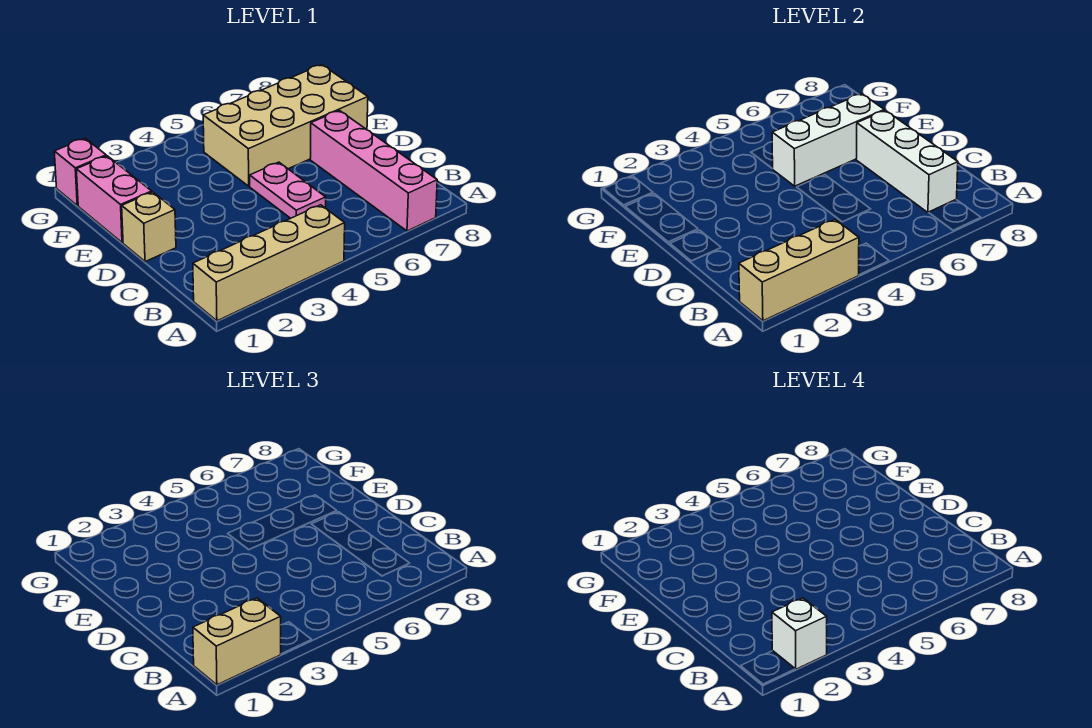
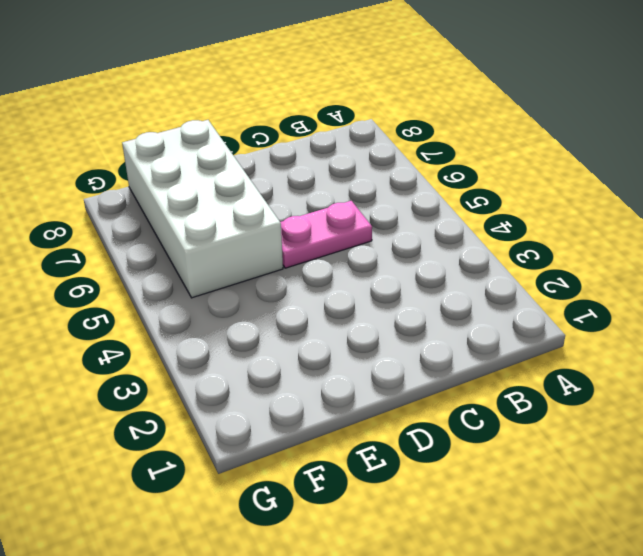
white 2x4 brick [122,120,283,298] -> tan 2x4 brick [203,65,368,186]
none -> tan 1x4 brick [193,205,345,321]
none -> pink 1x4 brick [310,110,437,231]
none -> tan 1x1 brick [122,192,176,262]

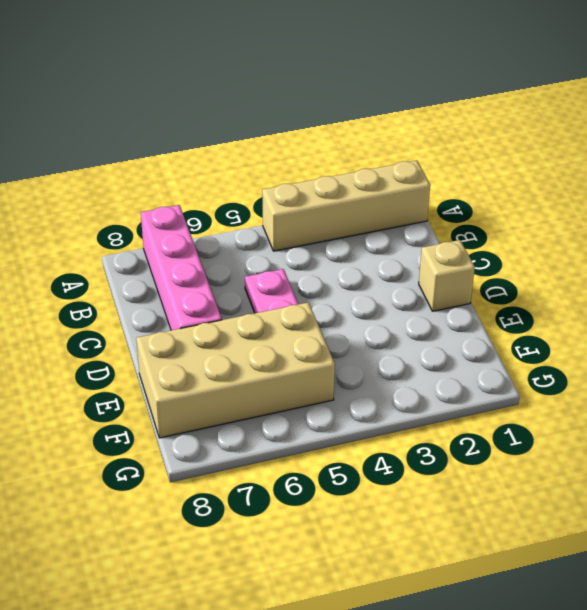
none -> pink 1x2 brick [76,156,152,243]
none -> pink 1x1 brick [54,138,106,206]
none -> tan 1x3 brick [739,219,859,321]

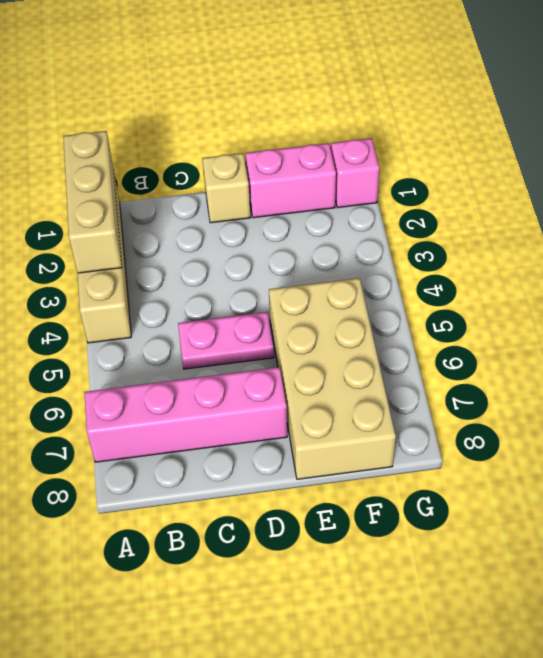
none -> white 1x3 brick [856,110,958,213]
none -> white 1x3 brick [772,94,884,186]
none -> tan 1x2 brick [193,598,281,685]

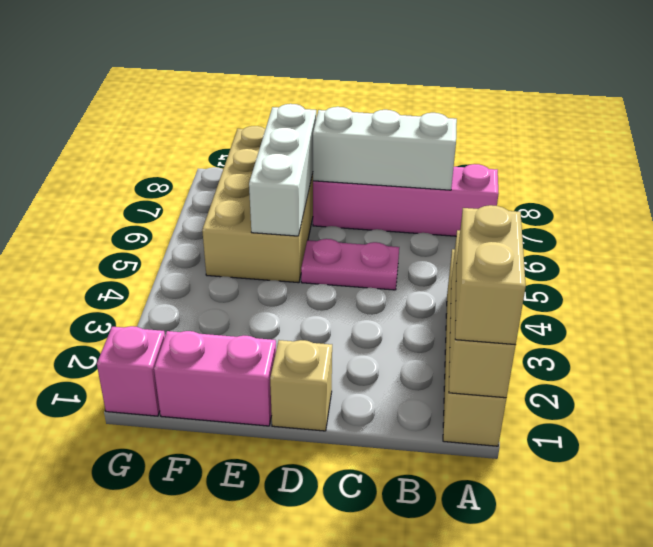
none -> white 1x1 brick [772,598,827,669]

